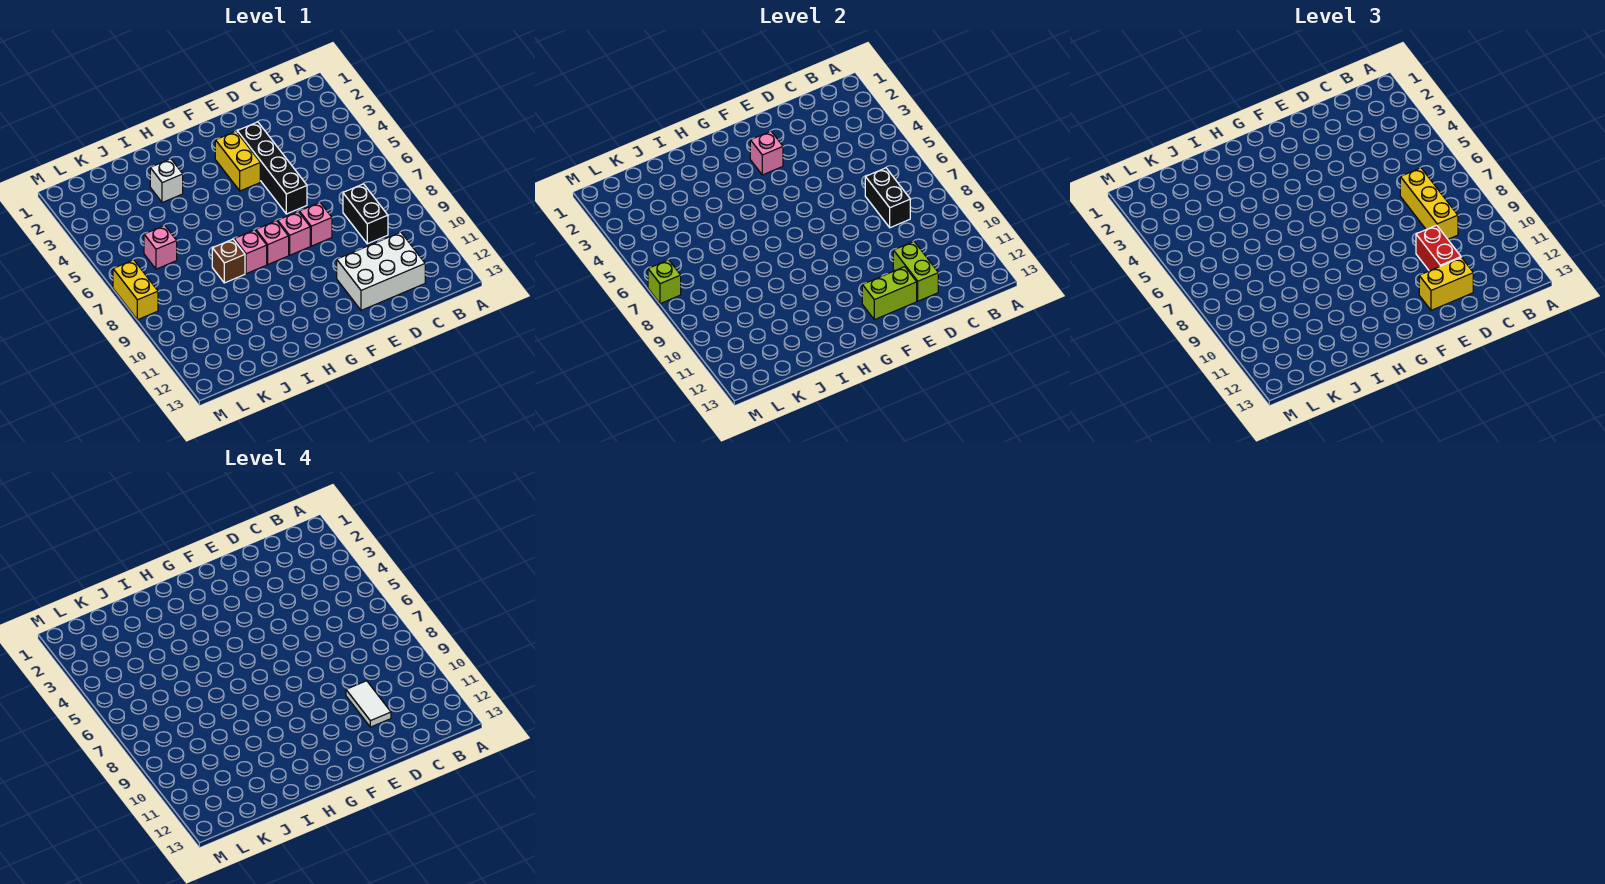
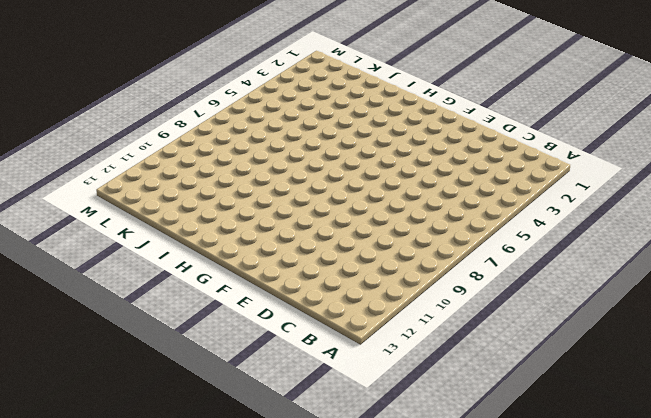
none -> black 1x2 brick [343,184,388,244]
none -> white 2x3 brick [337,232,425,310]
none -> black 1x4 brick [237,122,307,214]

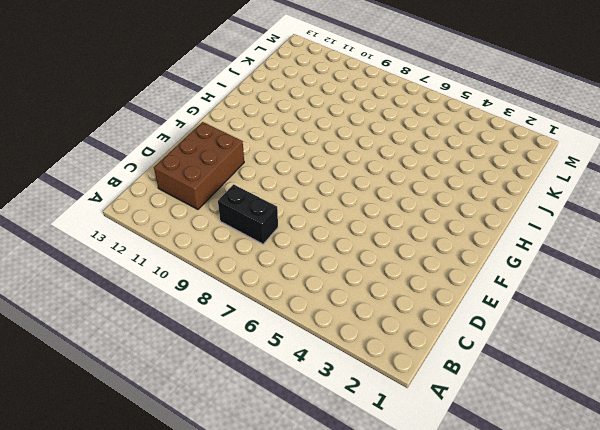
brown 2x3 brick [154,122,244,209] -> white 2x3 brick [337,232,425,310]
none -> black 1x4 brick [237,122,307,214]
none -> pink 1x1 brick [299,202,332,246]
none -> yellow 1x2 brick [215,131,260,191]

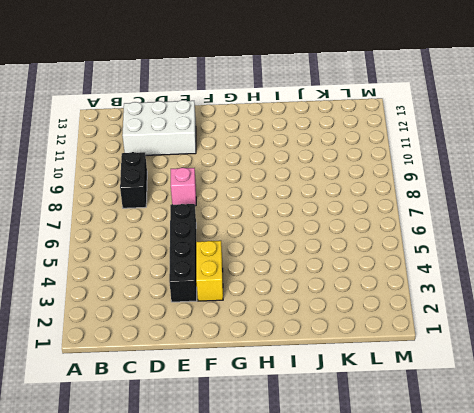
none -> pink 1x1 brick [278,212,310,255]
none -> pink 1x1 brick [256,221,289,264]
none -> pink 1x1 brick [234,230,267,274]

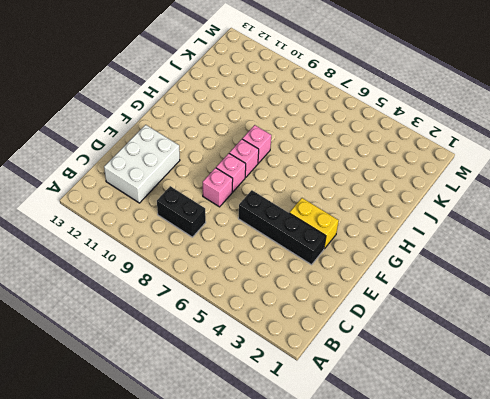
none -> white 1x1 brick [150,159,183,203]
none -> brown 1x1 brick [212,239,245,283]
none -> pink 1x1 brick [144,225,177,269]

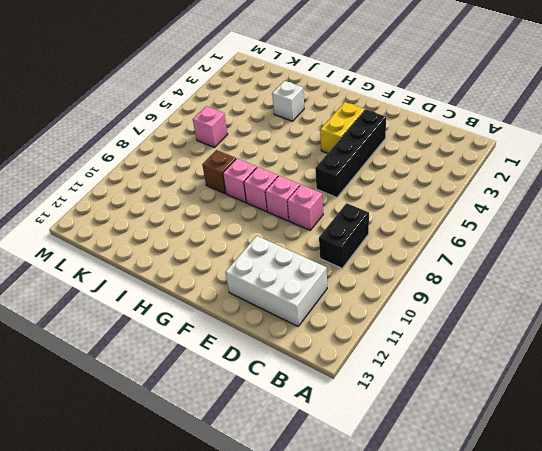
none -> yellow 1x2 brick [113,260,158,320]
none -> black 1x2 brick [865,168,910,228]
none -> lime 1x2 brick [893,241,938,301]

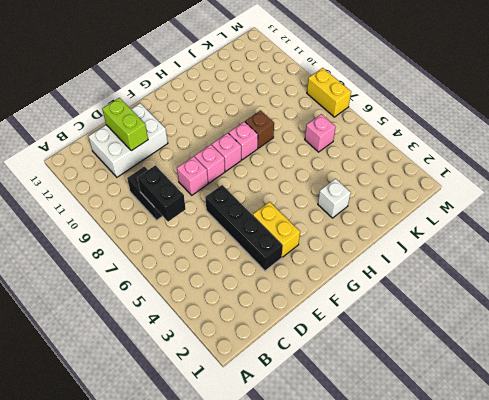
none -> lime 1x2 brick [862,267,917,320]
none -> pink 1x1 brick [750,131,783,175]
none -> lime 1x1 brick [648,260,681,304]

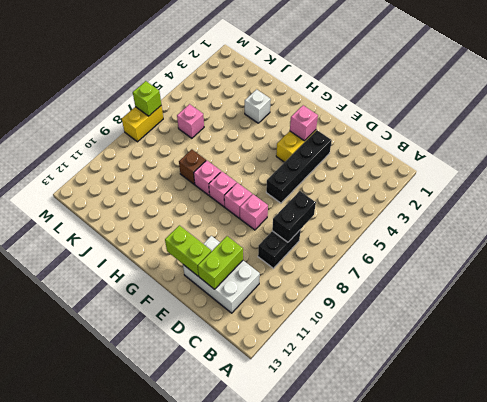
none -> yellow 1x3 brick [1400,168,1458,239]
none -> red 1x2 brick [1416,225,1461,271]
none -> yellow 1x2 brick [1419,258,1473,310]

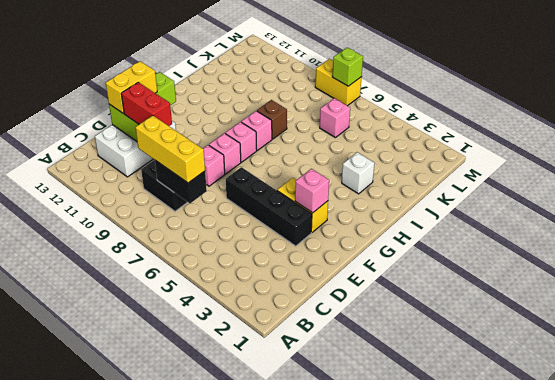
none -> white 1x2 tile [346,681,391,727]

